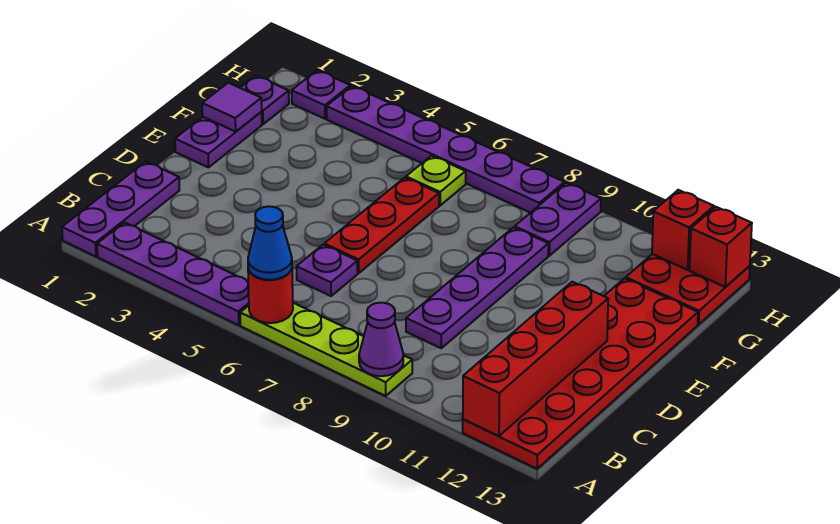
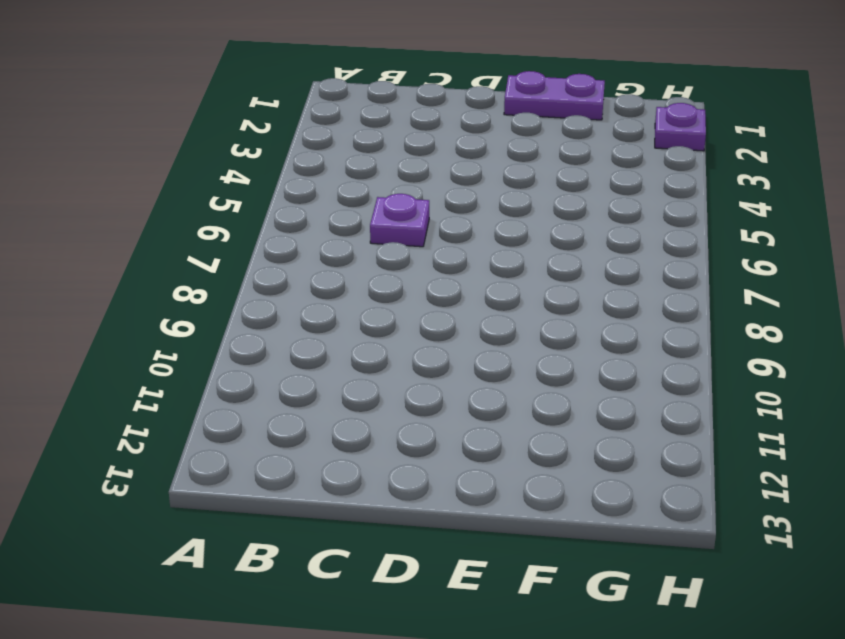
none -> purple 1x3 plate [62,162,179,256]
none -> purple 1x4 plate [97,222,249,325]
none -> lime 1x4 plate [240,303,412,396]

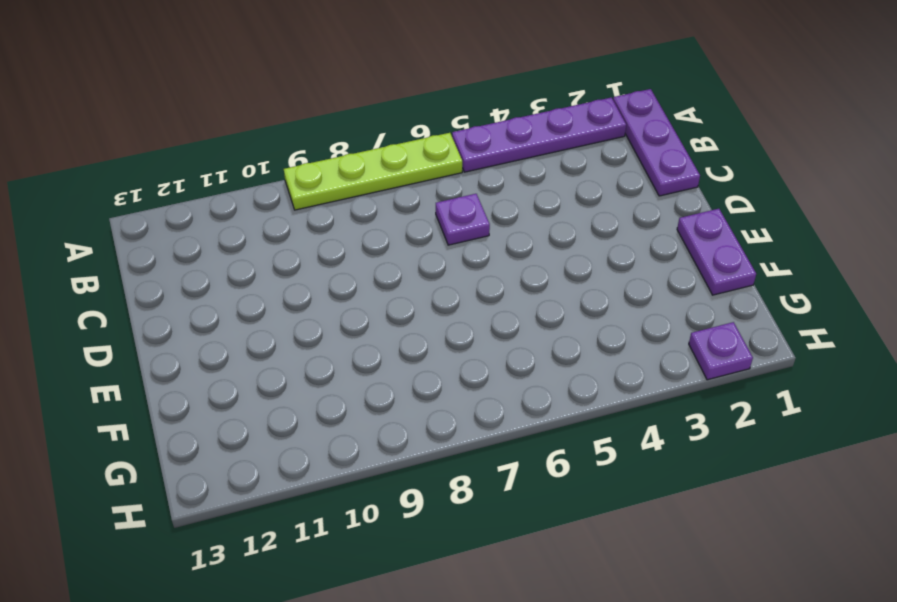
none -> red 2x6 plate [463,278,698,469]
none -> purple 1x4 plate [406,227,548,348]
none -> red 1x3 plate [324,178,439,273]

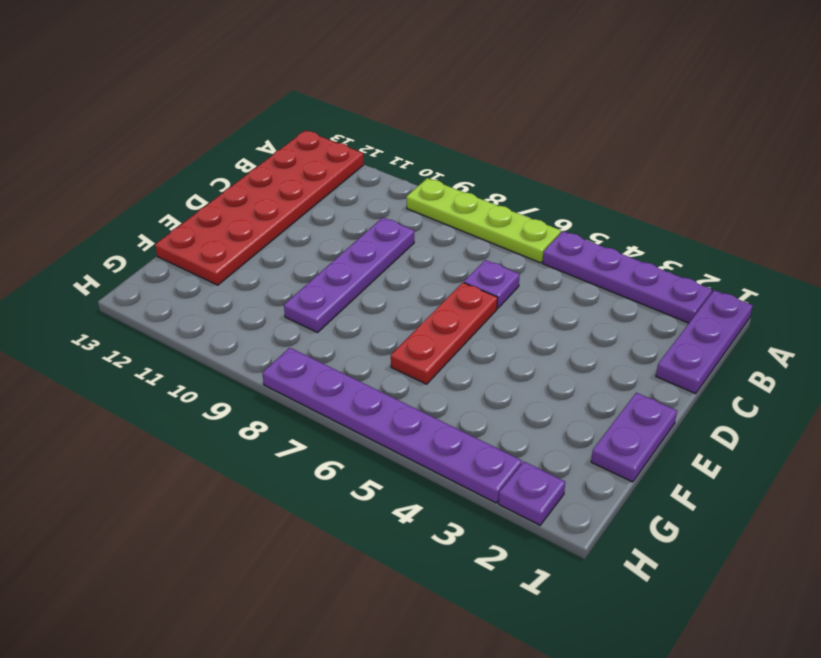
none -> purple 1x1 plate [240,76,289,124]
none -> lime 1x1 plate [406,156,466,205]
none -> purple 1x2 plate [515,183,601,256]

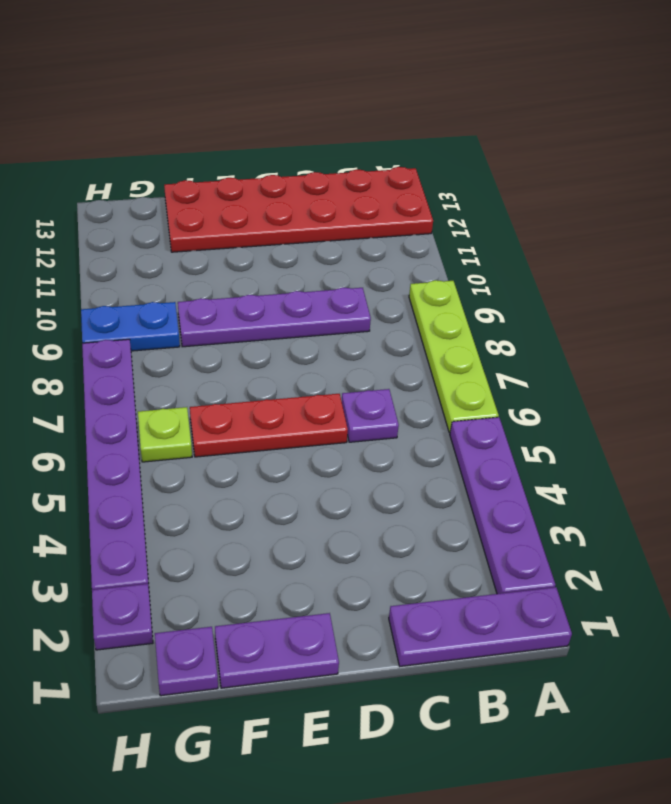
blue 1x2 plate [81,302,180,351] -> purple 1x2 plate [515,183,601,256]
none -> red 2x2 plate [625,254,750,324]
none -> red 1x1 round brick [248,268,293,323]
none -> purple 1x1 cone [359,303,403,376]

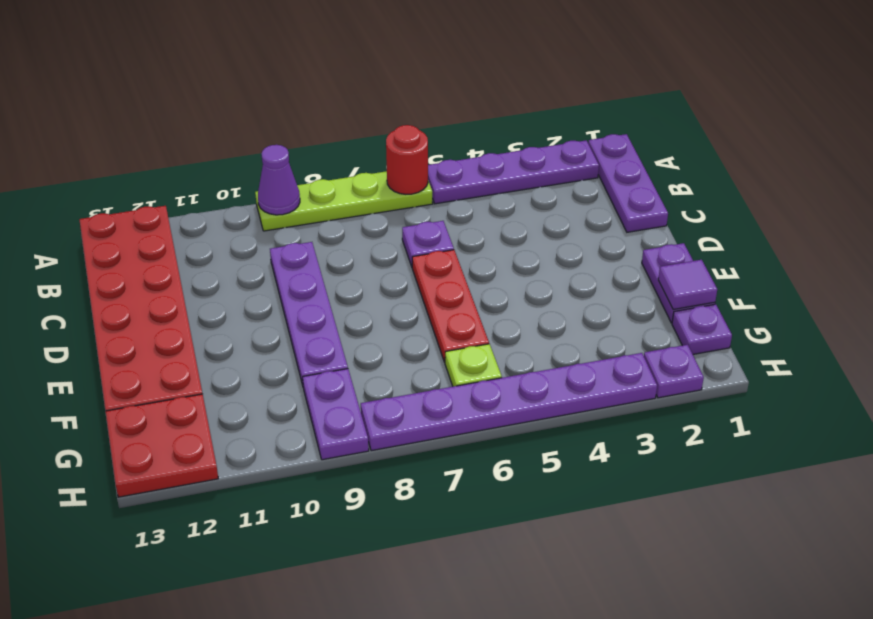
none -> red 1x4 brick [463,282,608,436]
none -> red 1x1 brick [652,190,714,270]
none -> red 1x1 brick [689,207,752,287]

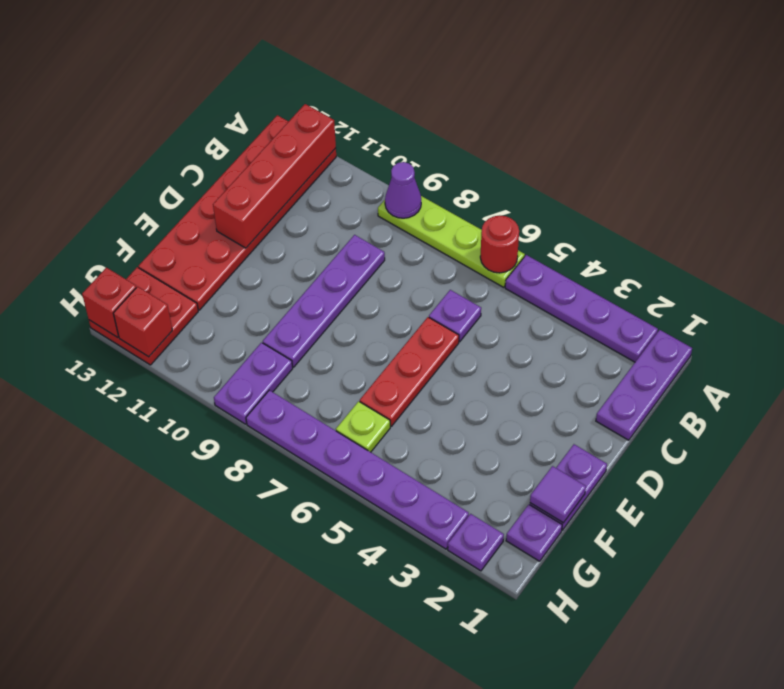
none -> blue 1x1 cone [248,206,292,280]

